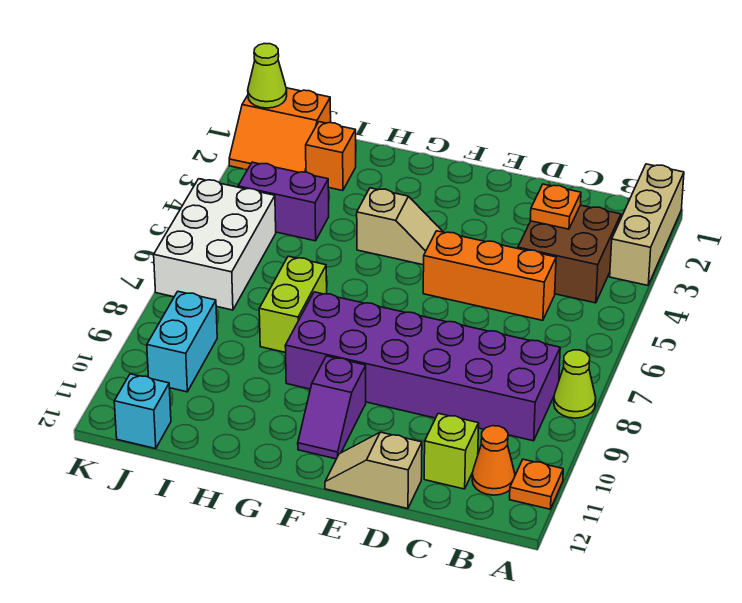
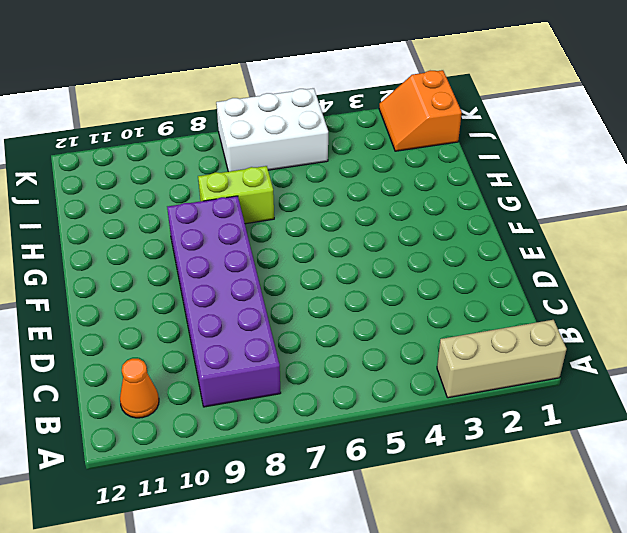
none -> lime 1x1 cone [554,350,596,418]
none -> orange 1x1 plate [510,459,563,509]
none -> brown 2x2 brick [518,205,621,303]

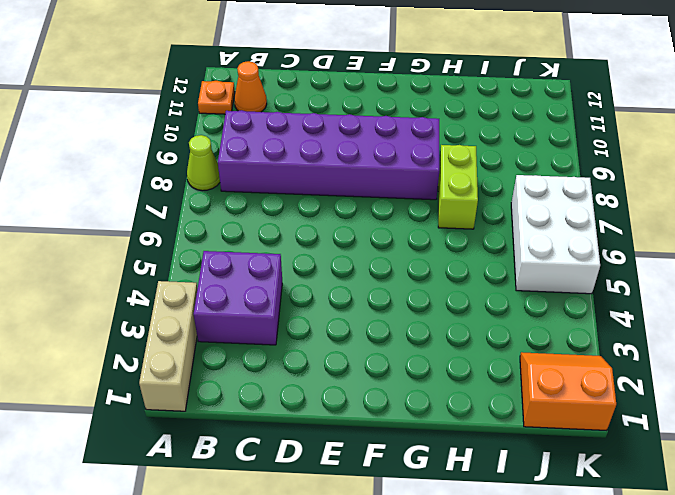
purple 2x2 brick [194,251,282,345] -> brown 2x2 brick [518,205,621,303]
none -> orange 1x3 brick [423,231,556,320]
none -> lime 1x1 brick [424,413,479,489]
none -> tan 1x2 slope [325,432,422,509]

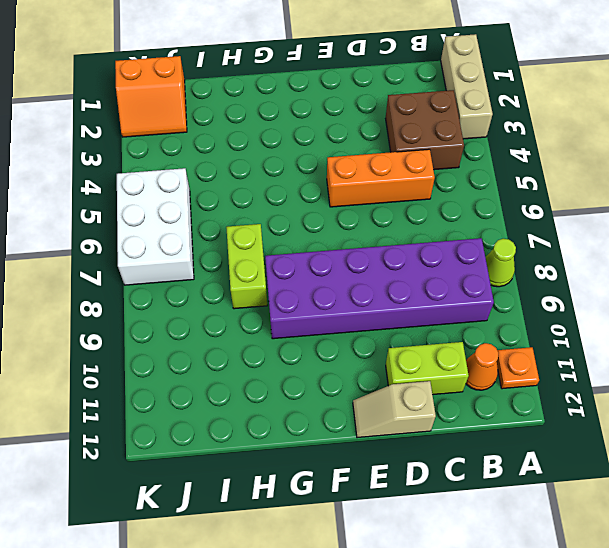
lime 1x2 brick [386,342,469,395] -> lime 1x1 brick [424,413,479,489]
none -> tan 1x2 slope [357,188,443,265]
none -> purple 1x2 slope [298,356,366,459]
none -> orange 1x1 brick [306,122,356,191]

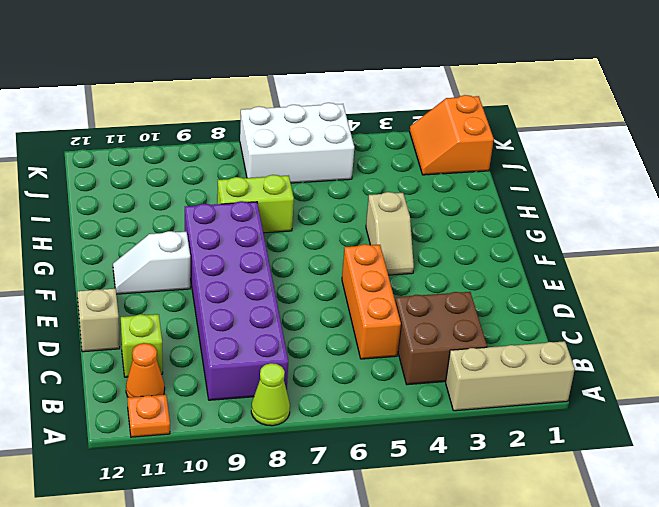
white 1x2 slope [113,231,190,294] -> purple 1x2 slope [298,356,366,459]
none -> orange 1x1 brick [306,122,356,191]
none -> purple 1x2 brick [238,162,329,241]
none -> cyan 1x2 brick [147,292,217,392]

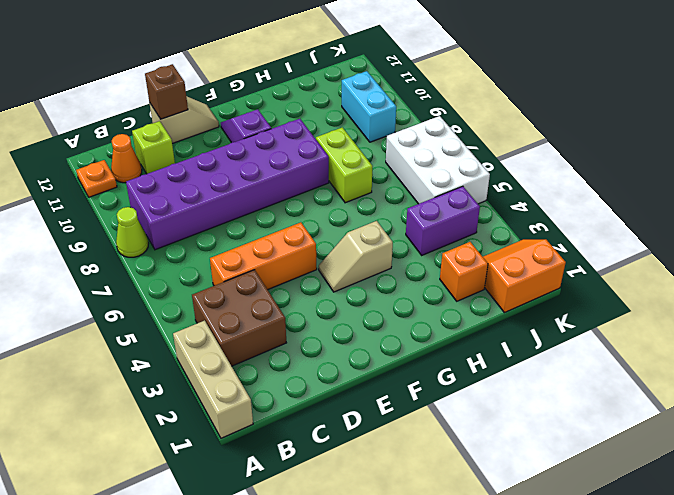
brown 1x1 brick [145,64,188,119] -> none
none -> cyan 1x1 brick [114,374,171,449]
none -> orange 1x1 plate [530,184,581,229]
none -> lime 1x1 cone [248,44,287,108]

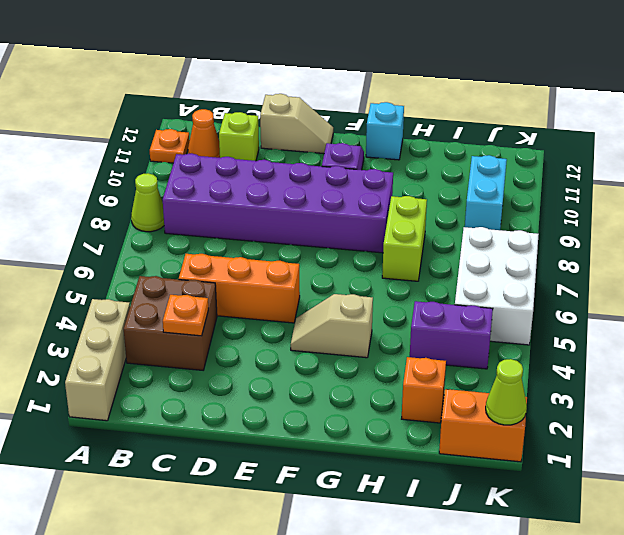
cyan 1x1 brick [366,102,404,160] -> cyan 1x1 brick moved to [114,374,171,449]

